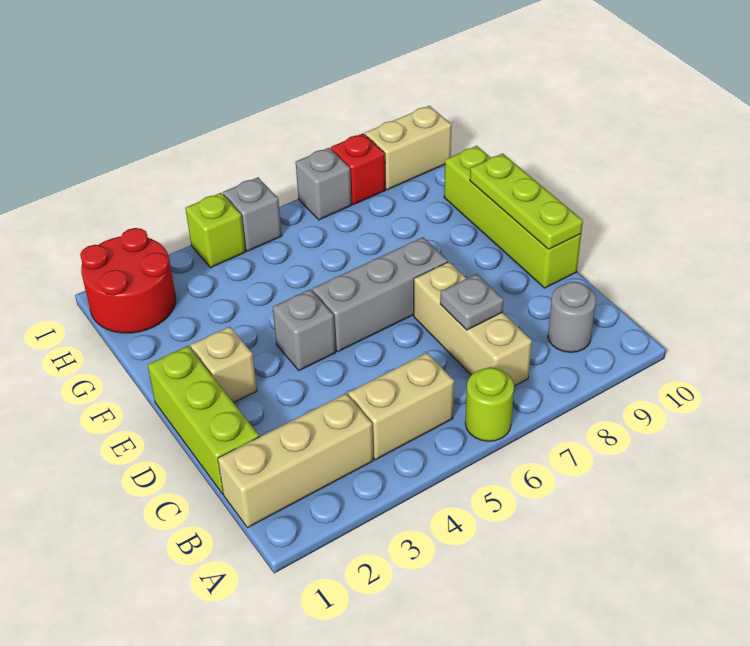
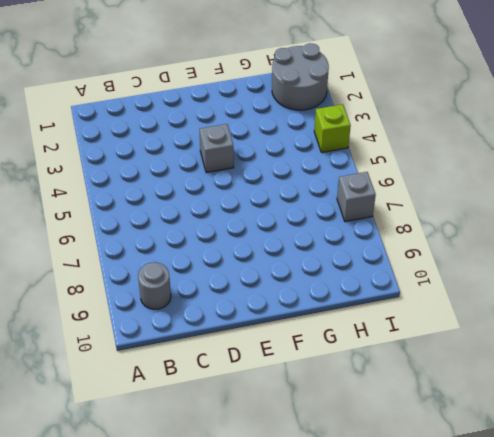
grey 2x2 round brick [272,43,329,110] -> red 2x2 round brick [80,228,176,333]
none -> lime 1x1 round brick [465,368,514,441]
none -> tan 1x3 brick [218,394,373,528]
none -> tan 1x2 brick [348,353,454,460]

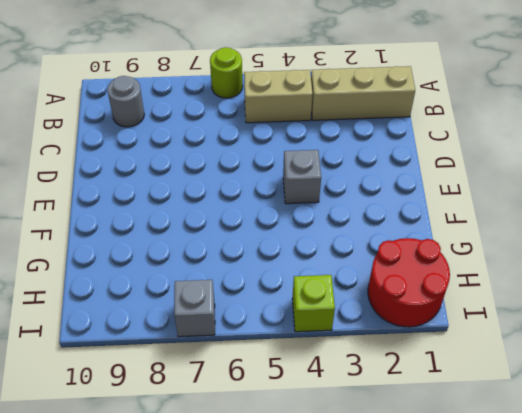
none -> tan 1x3 brick [414,262,532,386]
none -> lime 1x3 brick [148,346,259,494]
none -> lime 1x4 brick [444,146,581,288]

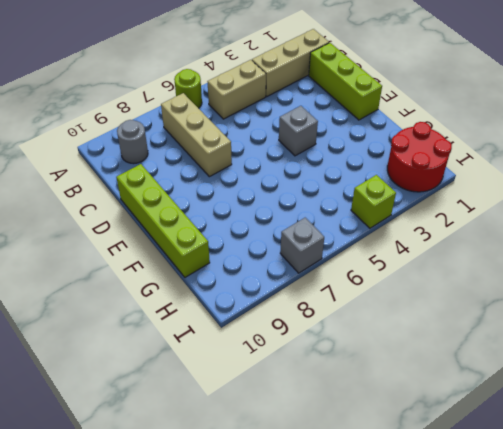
none -> tan 1x1 brick [190,327,257,403]
none -> grey 1x3 brick [312,237,448,352]
none -> grey 1x1 brick [223,177,282,251]

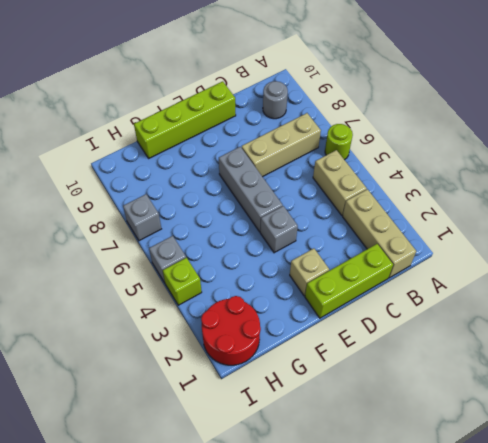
none -> red 1x1 brick [331,134,385,205]
none -> tan 1x2 brick [365,106,452,190]
none -> grey 1x1 plate [440,274,504,330]

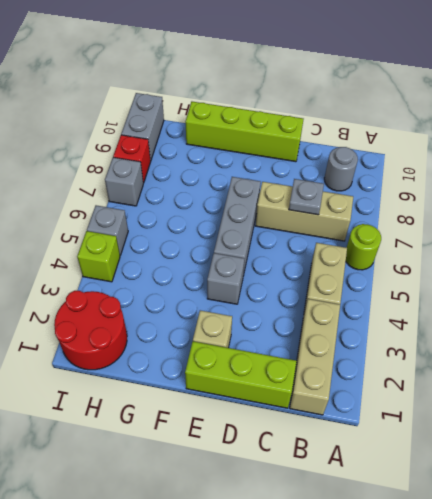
grey 1x2 brick [121,93,164,161] -> tan 1x2 brick [365,106,452,190]
none -> lime 1x3 plate [470,154,583,250]

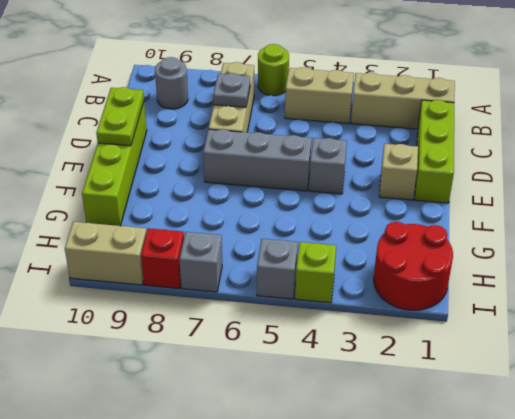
lime 1x2 plate [96,87,144,146] -> lime 1x3 plate [470,154,583,250]

